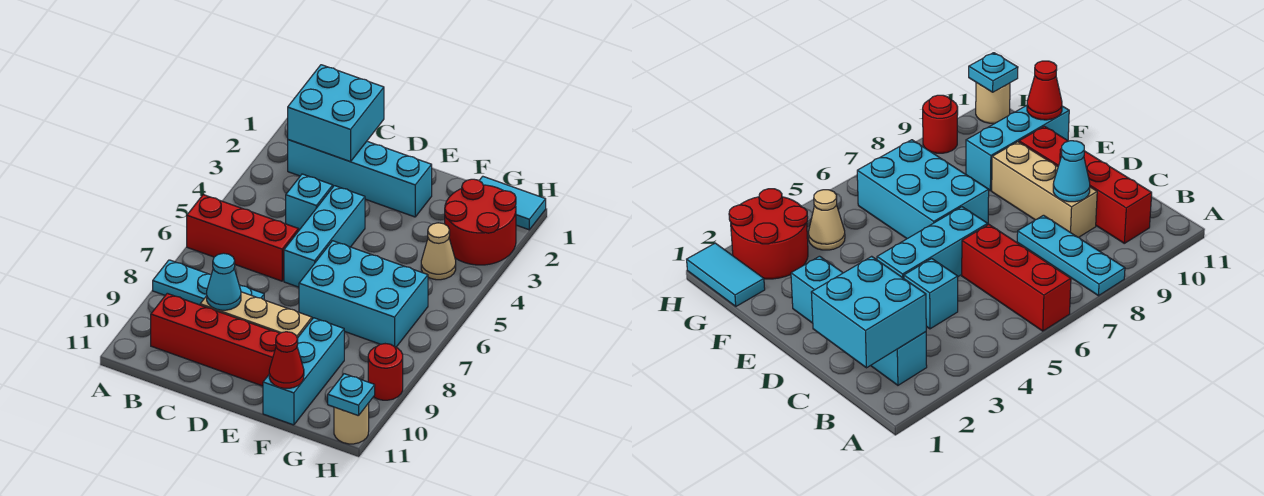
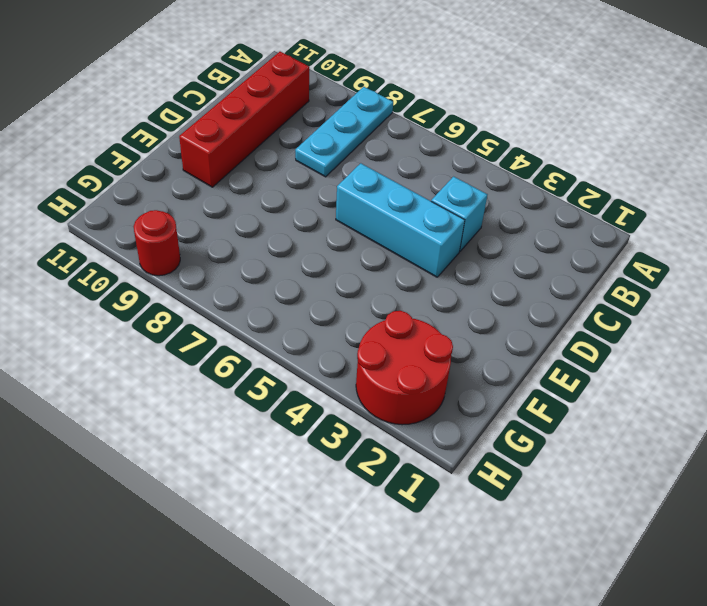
none -> red 1x3 brick [187,195,299,281]
none -> cyan 1x4 brick [288,140,432,217]
none -> tan 1x3 brick [200,292,312,338]

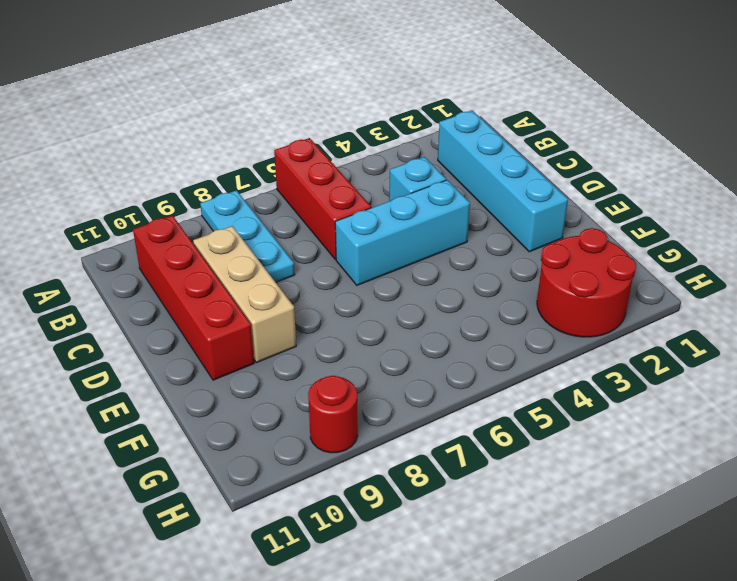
none -> cyan 2x3 brick [299,241,428,347]
none -> cyan 1x3 brick [263,318,344,425]
none -> cyan 1x2 tile [479,176,546,230]

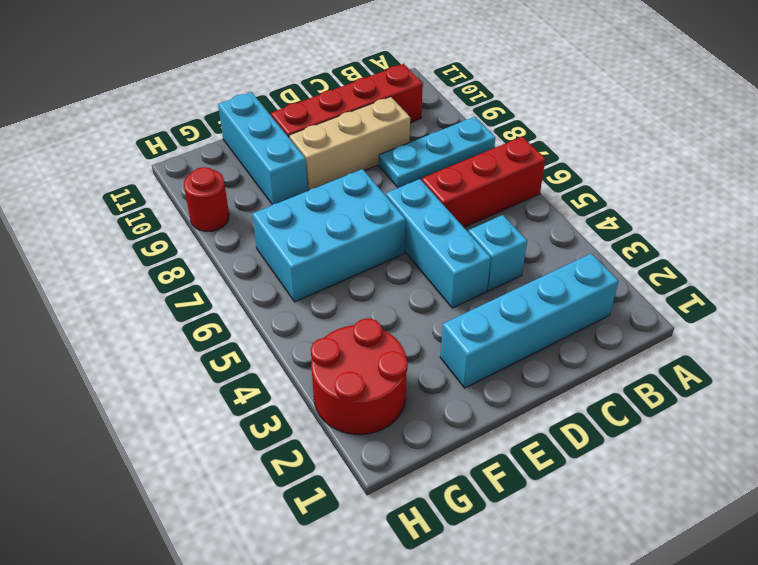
none -> cyan 1x2 tile [479,176,546,230]
none -> tan 1x1 cone [421,223,456,280]
none -> tan 1x1 round brick [334,403,369,444]

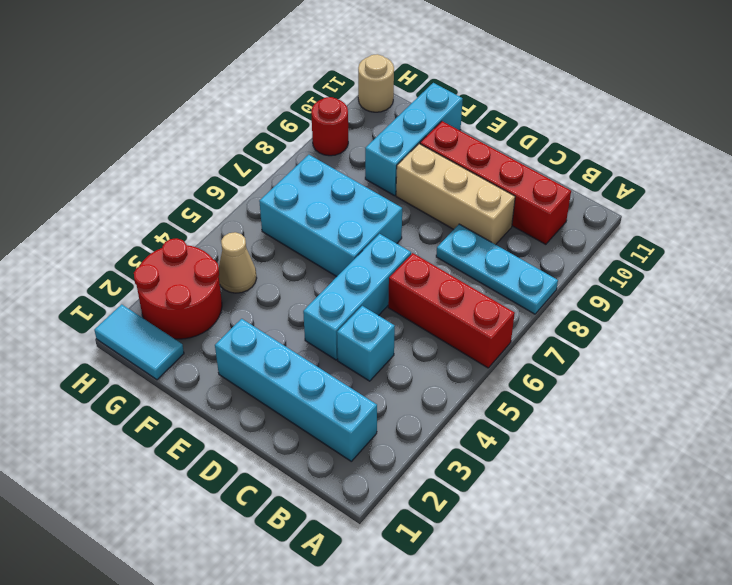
none -> cyan 2x2 brick [288,65,384,162]
none -> cyan 1x1 cone [207,253,241,310]
none -> red 1x1 cone [269,332,304,388]

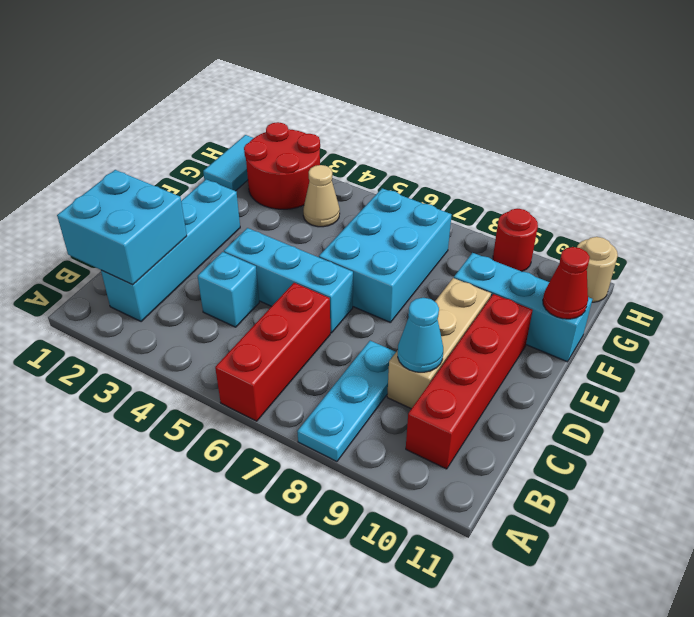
none -> cyan 1x1 plate [328,374,375,416]

